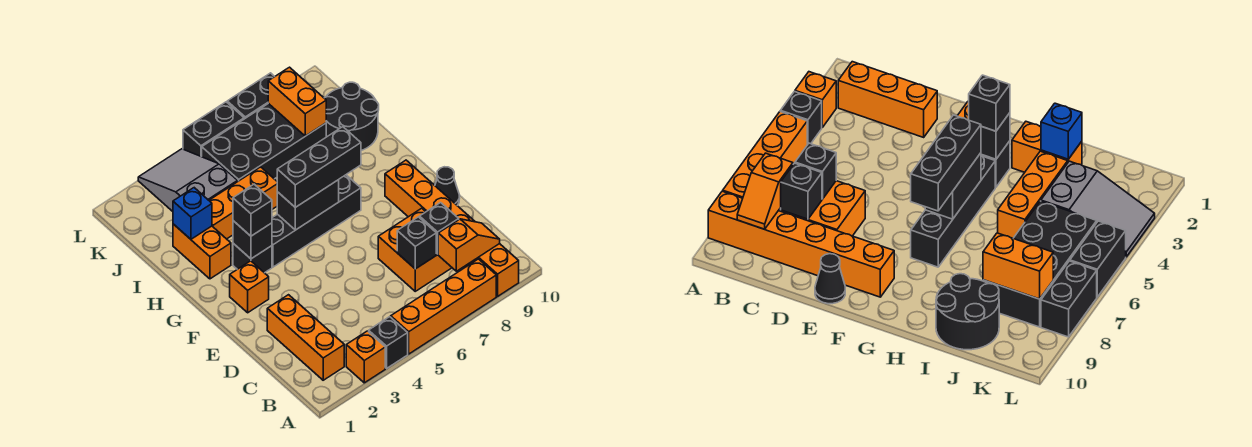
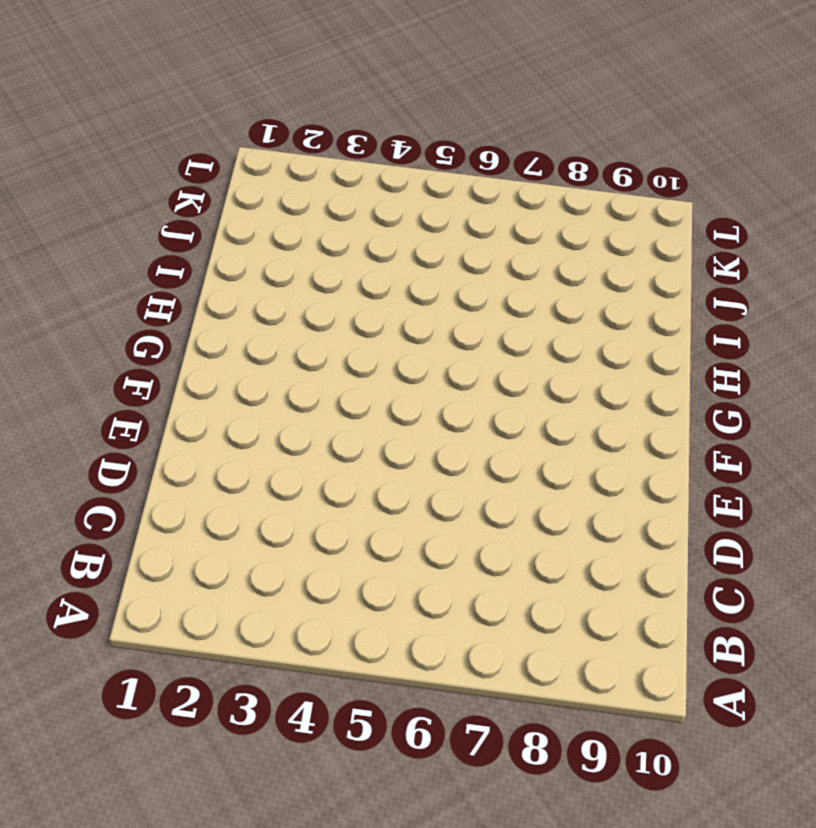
none -> orange 1x1 brick [346,331,385,383]
none -> black 1x1 brick [369,317,408,368]
none -> orange 1x4 brick [391,259,496,354]

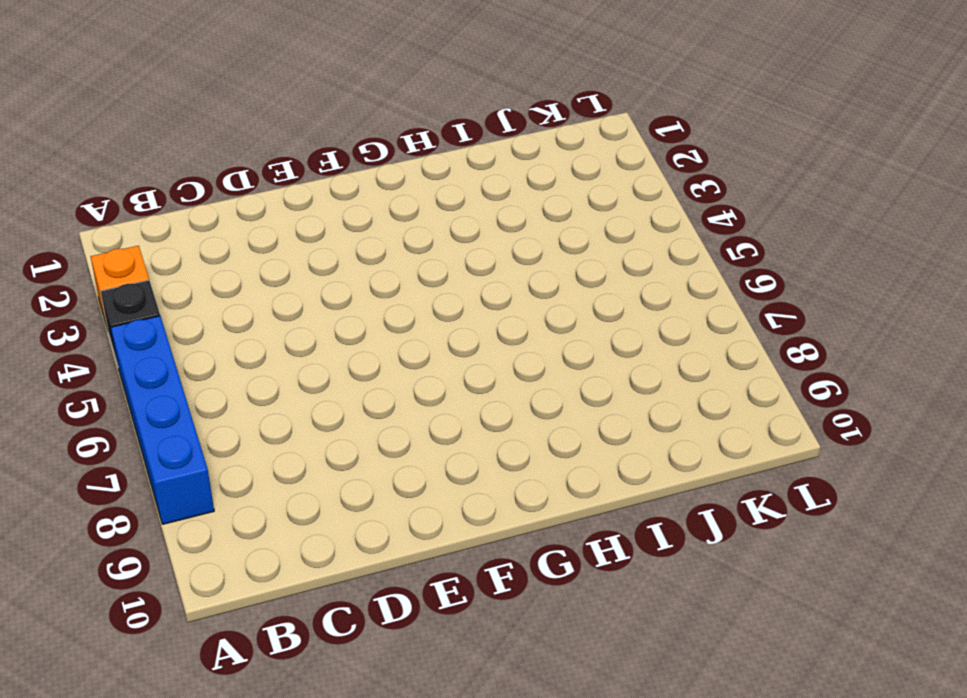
blue 1x4 brick [111,316,214,524] -> orange 1x4 brick [391,259,496,354]
none -> orange 1x6 brick [385,160,519,296]
none -> orange 1x3 brick [267,295,344,380]
none -> orange 2x2 brick [378,208,452,291]

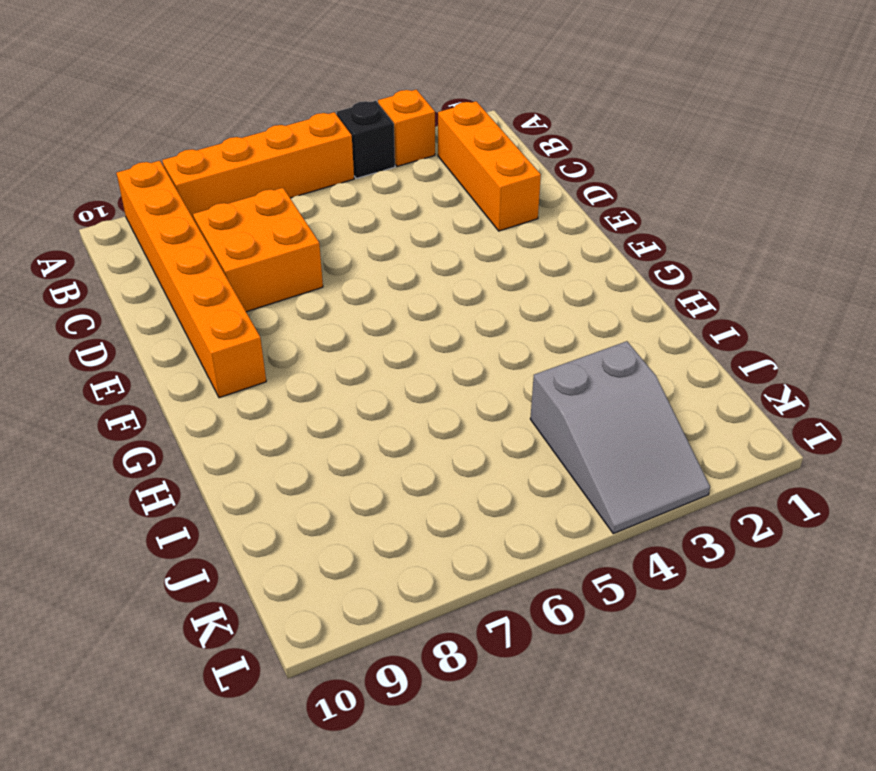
none -> black 1x1 cone [435,167,460,205]
none -> orange 1x1 brick [230,261,269,313]
none -> black 1x1 brick [233,243,272,273]

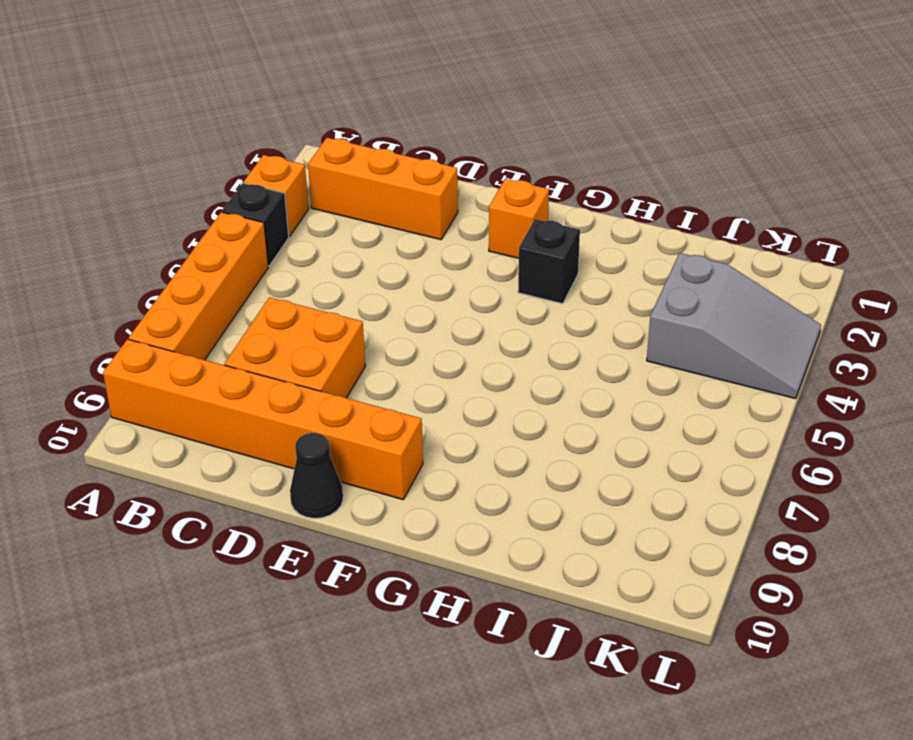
none -> black 1x4 brick [272,175,361,267]
none -> orange 1x2 brick [173,224,231,279]
none -> orange 1x3 brick [209,167,277,239]

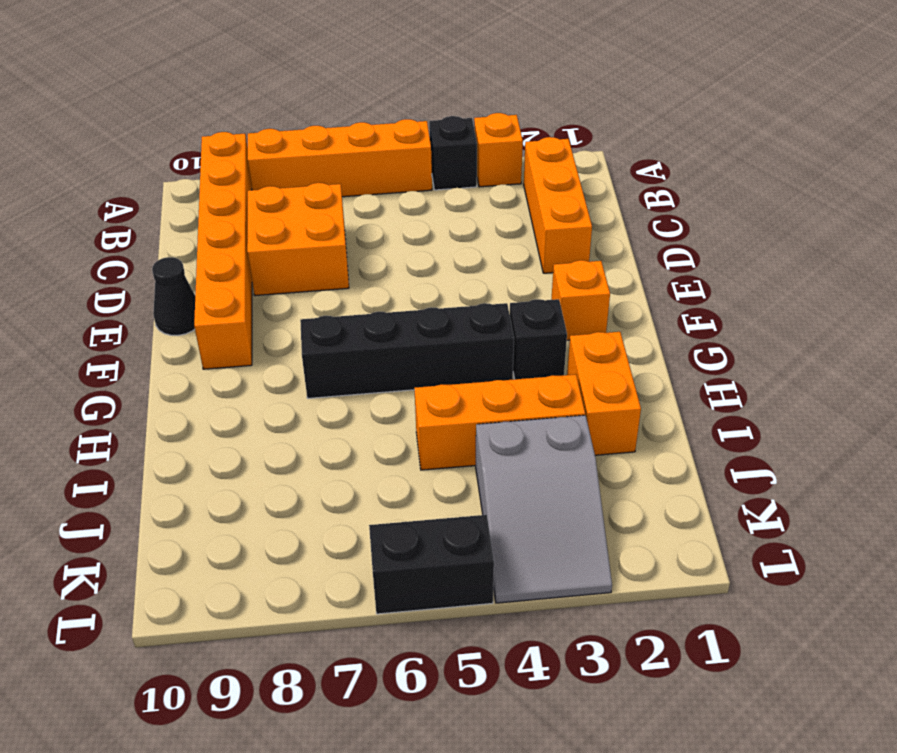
none -> black 2x2 round brick [325,82,379,151]
none -> black 2x4 brick [202,103,326,181]
none -> black 1x2 brick [227,73,275,119]

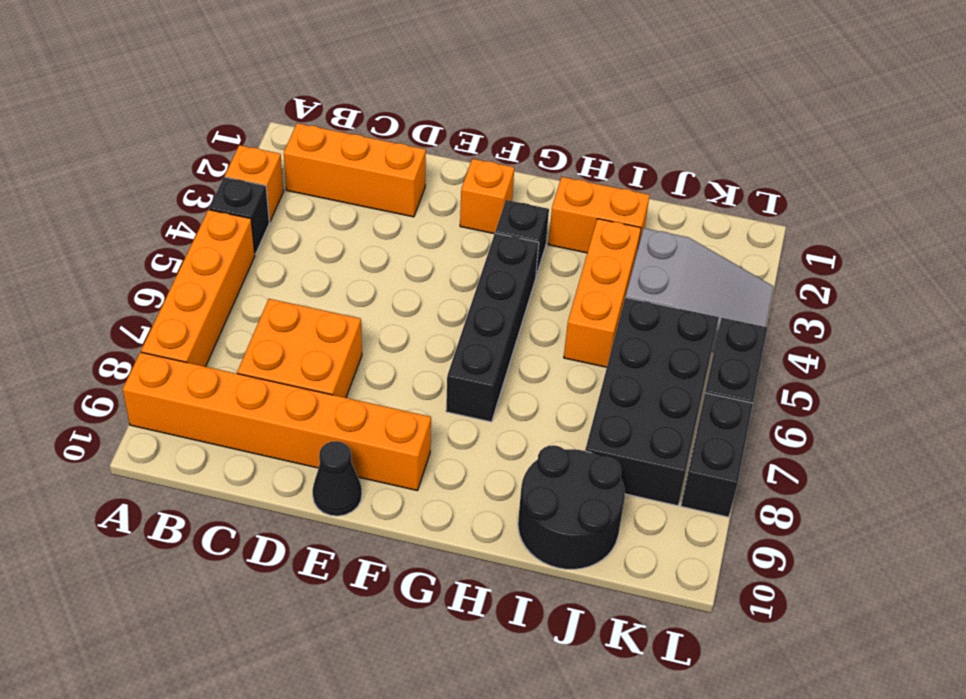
none -> orange 1x2 slope [438,219,500,271]
none -> black 1x1 brick [397,217,436,269]
none -> black 1x1 brick [420,203,459,254]

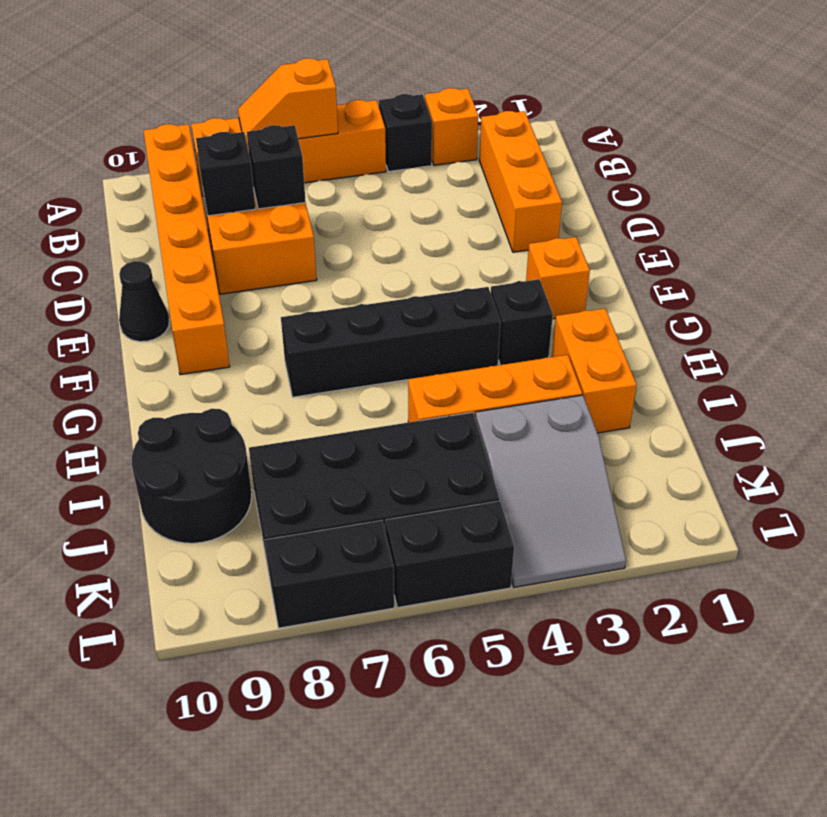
orange 1x2 slope [238,58,338,146] -> orange 1x2 slope moved to [438,219,500,271]
none -> black 1x1 brick [233,221,272,259]
none -> black 1x2 brick [277,180,339,230]
none -> blue 1x1 brick [173,188,212,239]

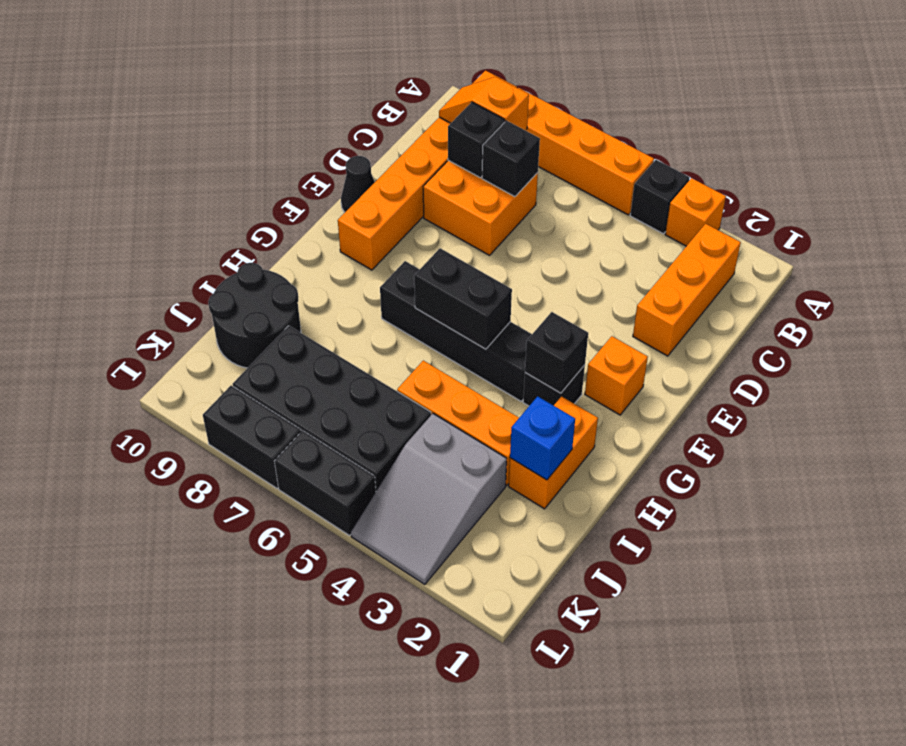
none -> orange 1x2 brick [268,67,326,136]
none -> black 1x1 brick [233,184,272,236]
none -> black 1x3 brick [277,127,361,207]

